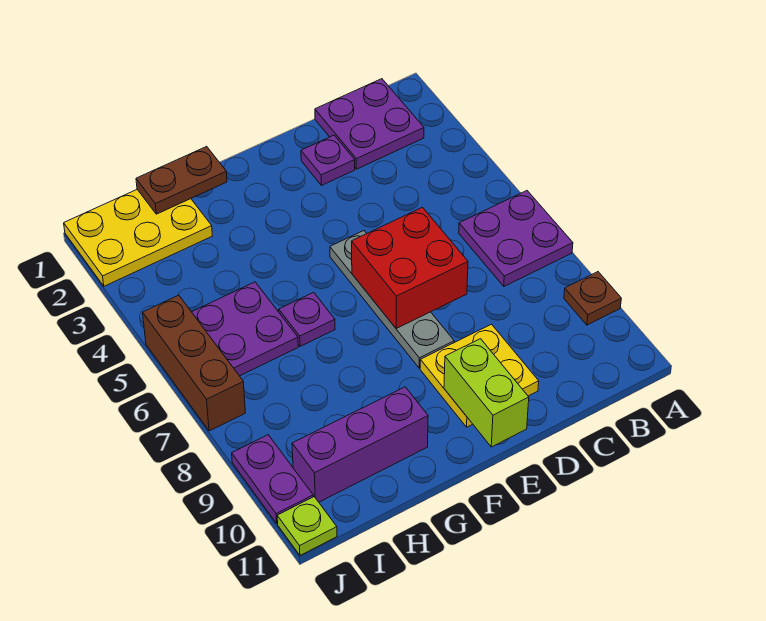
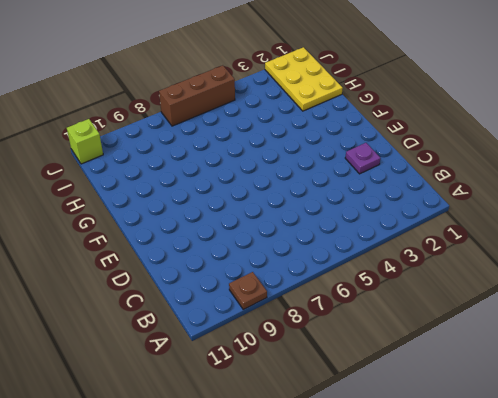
lime 1x1 brick [67,119,103,164] -> lime 1x1 plate [277,497,337,555]
none -> purple 2x2 plate [459,191,573,286]
none -> purple 2x2 plate [315,79,424,169]
none -> yellow 2x2 plate [420,324,539,427]

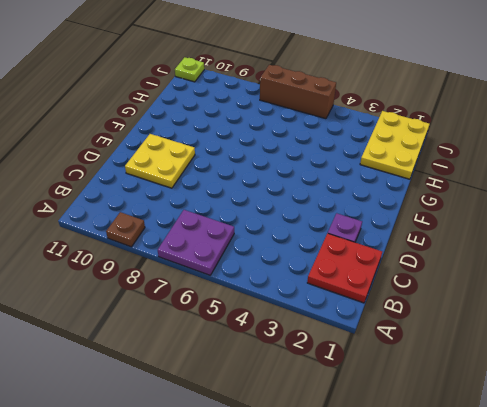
red 2x2 plate [307,233,382,303] -> purple 2x2 plate [315,79,424,169]
none -> grey 1x4 plate [330,231,454,368]
none -> purple 1x1 plate [279,292,335,346]
none -> purple 1x3 brick [292,387,428,502]

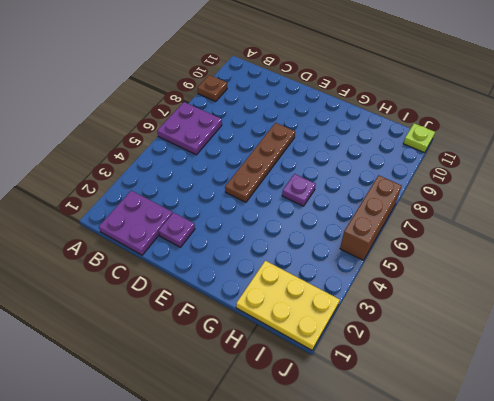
brown 1x4 plate [225,123,295,202] -> grey 1x4 plate [330,231,454,368]
none -> yellow 2x2 plate [420,324,539,427]
none -> purple 1x3 brick [292,387,428,502]
none -> purple 2x2 plate [192,282,298,376]

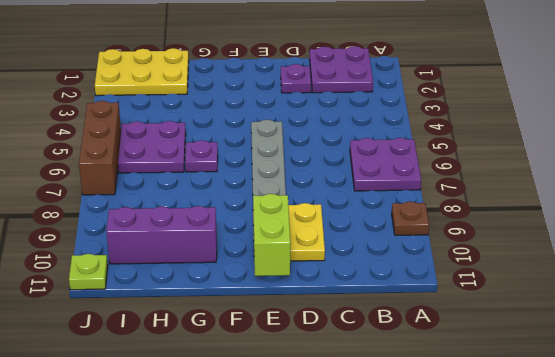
none -> purple 1x2 plate [232,435,313,523]
none -> red 2x2 brick [352,207,468,329]
none -> brown 1x2 plate [136,146,227,214]

